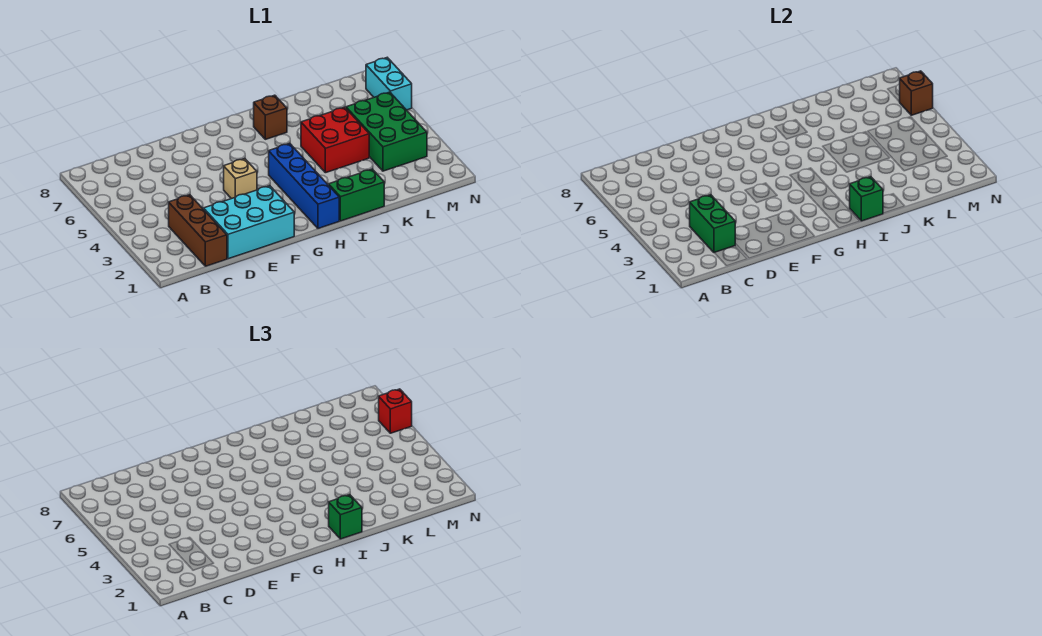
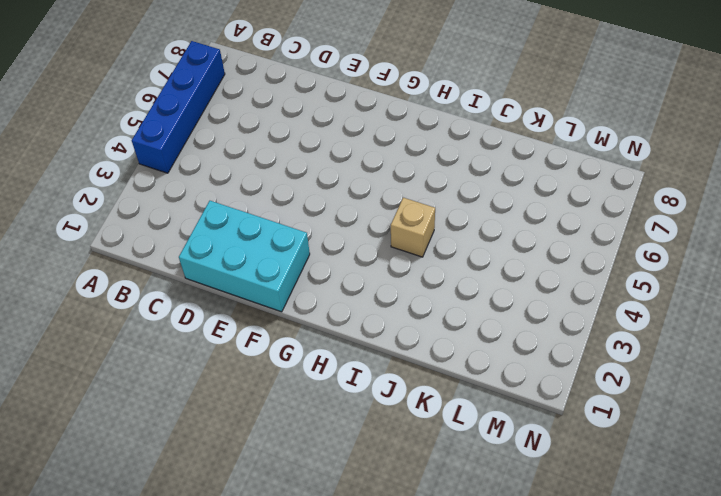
blue 1x4 brick [132,41,225,173] -> blue 1x4 brick moved to [269,144,339,229]
tan 1x1 brick [391,198,435,257] -> tan 1x1 brick moved to [224,159,257,199]
none -> brown 1x3 brick [169,195,227,266]
none -> green 1x2 brick [329,169,384,221]
none -> brown 1x1 brick [254,95,287,139]

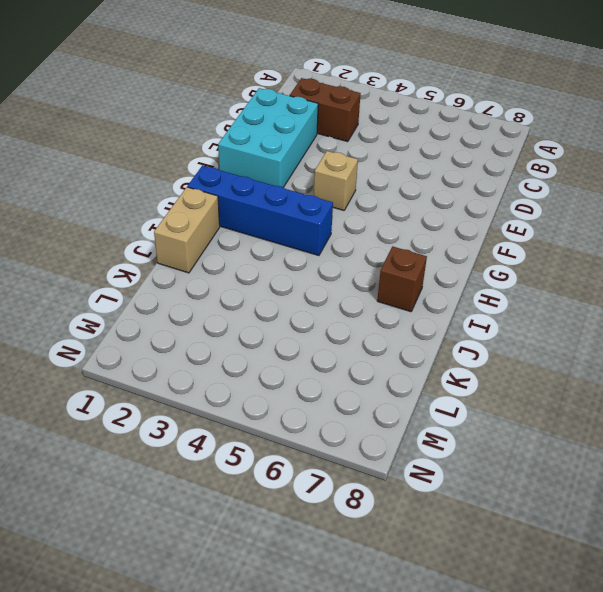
brown 1x2 brick [290,78,361,142] -> brown 1x3 brick [169,195,227,266]
tan 1x2 brick [154,187,220,273] -> green 1x2 brick [329,169,384,221]
none -> red 2x2 brick [301,107,369,173]
none -> green 2x3 brick [346,92,427,171]
none -> cyan 1x2 brick [366,58,412,110]

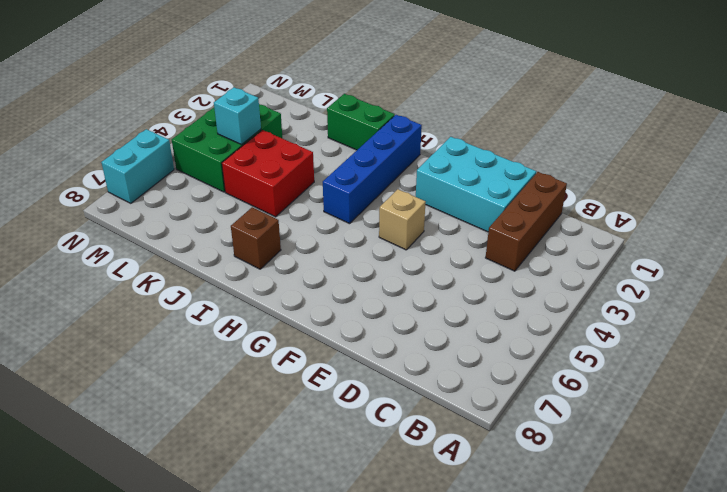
cyan 1x1 brick [214,87,261,145] -> none
none -> green 1x2 brick [690,195,735,253]
none -> green 1x1 brick [850,177,883,221]
none -> brown 1x1 brick [900,71,933,115]

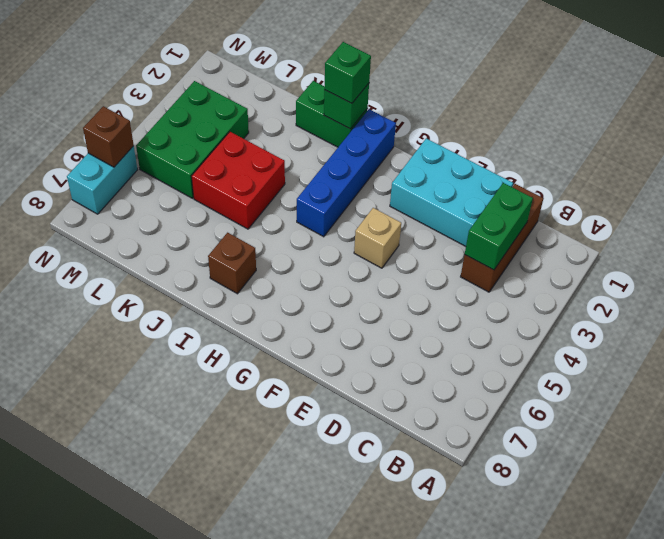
none -> red 1x1 brick [379,389,412,433]

